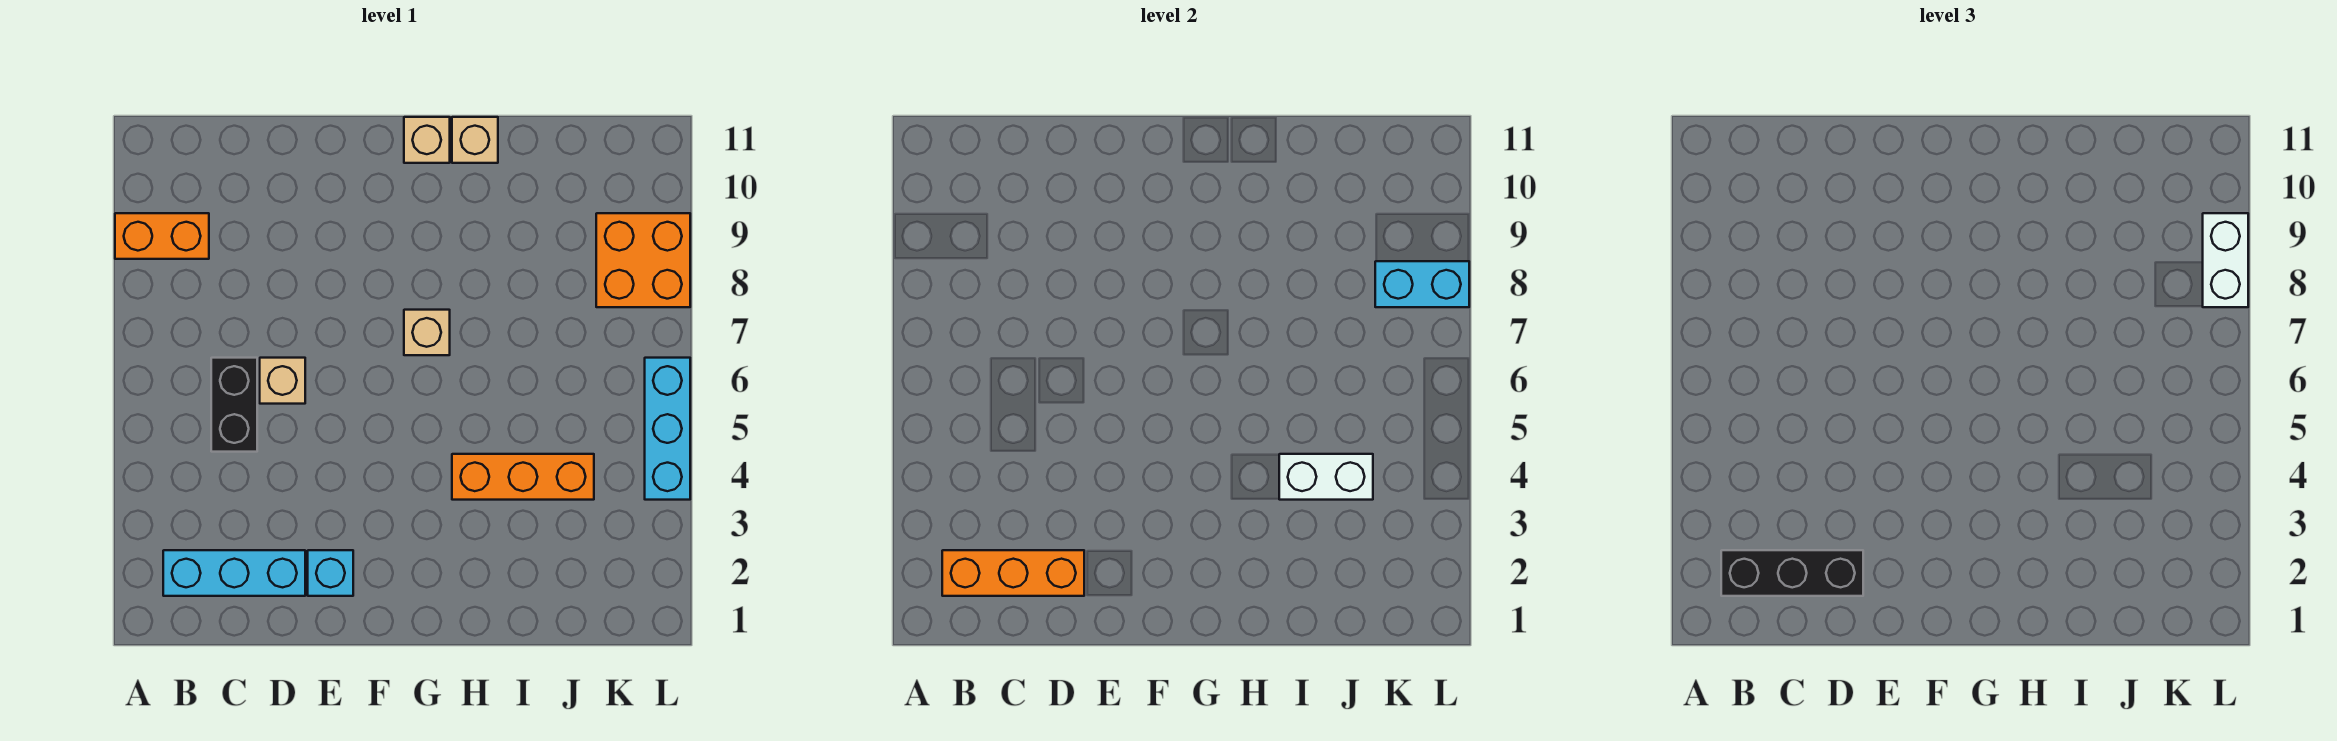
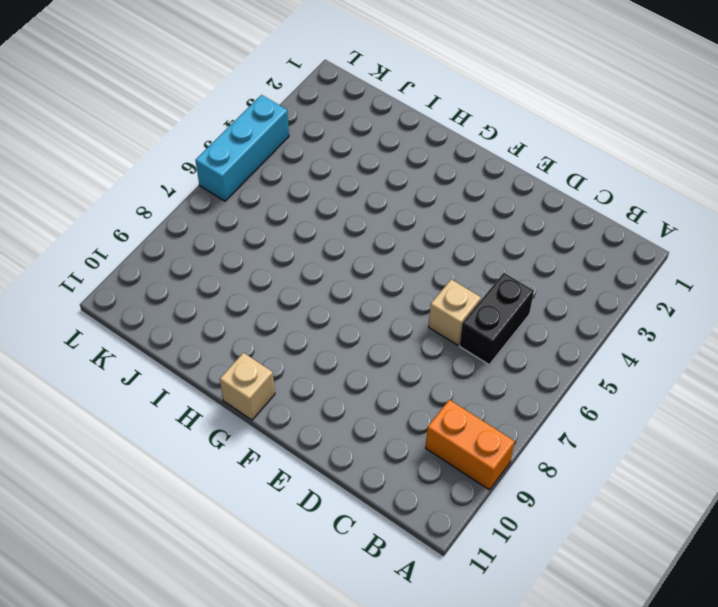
none -> cyan 1x3 brick [163,550,305,596]
none -> cyan 1x1 brick [308,550,353,596]
none -> tan 1x1 brick [404,310,450,355]

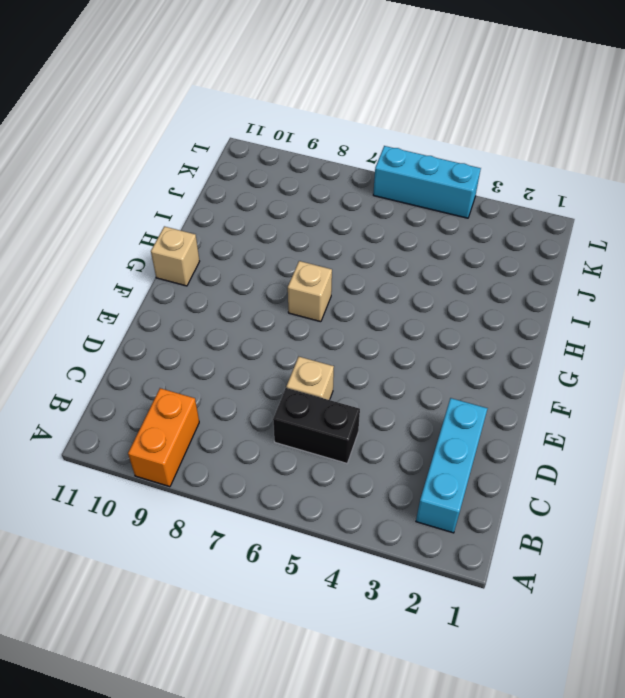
none -> cyan 1x1 brick [308,550,353,596]
none -> orange 1x3 brick [452,454,594,500]
none -> tan 1x1 brick [452,117,498,163]

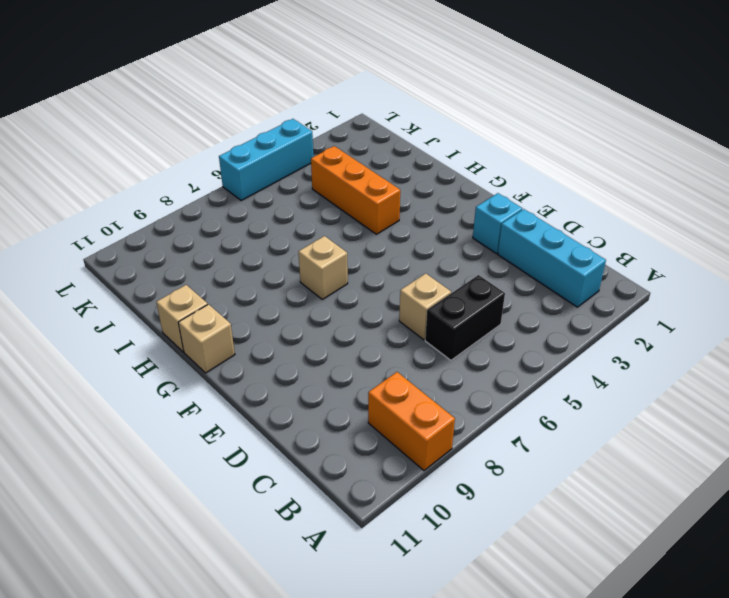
none -> orange 2x2 brick [596,213,690,307]
none -> orange 1x3 brick [942,550,1084,596]
none -> white 1x2 brick [1279,454,1373,500]

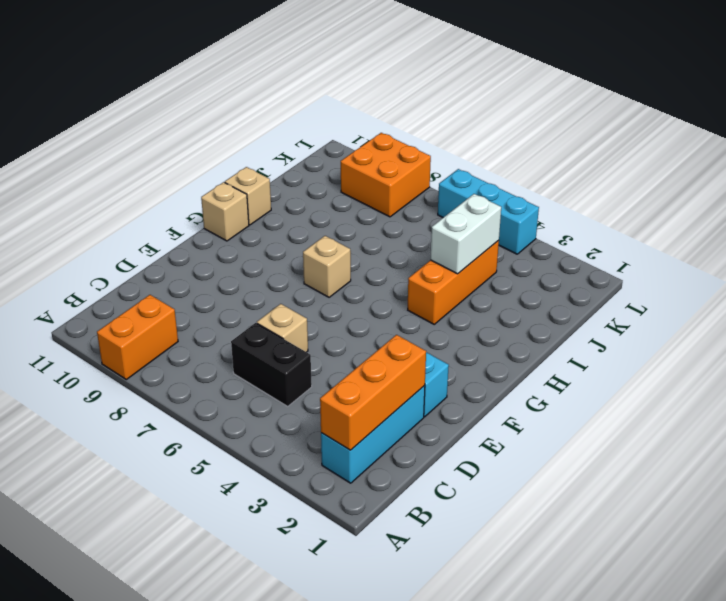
none -> cyan 1x2 brick [1375,261,1469,307]
none -> black 1x3 brick [1721,550,1863,596]
none -> white 1x2 brick [2203,213,2248,307]

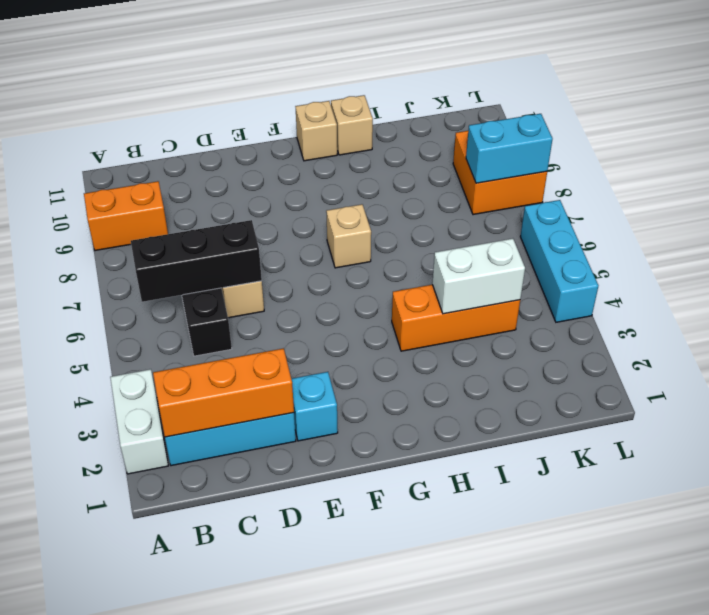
white 1x2 brick [110,369,168,474] -> white 1x2 brick moved to [2203,213,2248,307]
black 1x3 brick [131,220,262,302] -> black 1x3 brick moved to [1721,550,1863,596]

